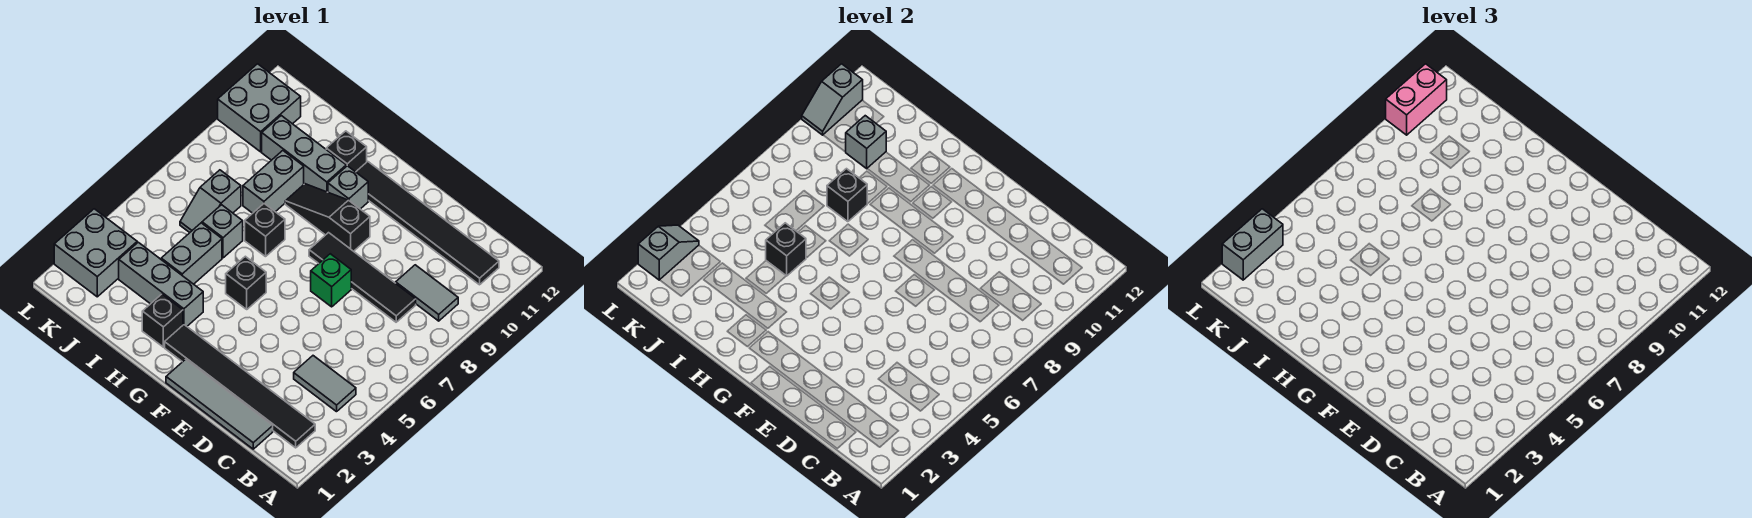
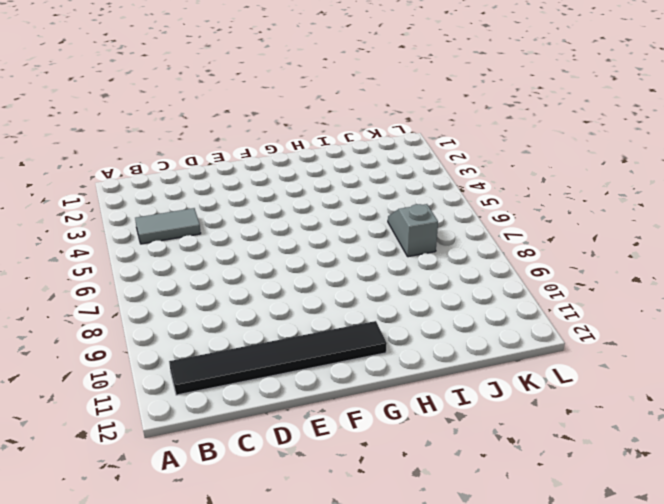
none -> black 1x6 tile [165,325,315,448]
none -> grey 1x2 tile [396,265,458,321]
none -> grey 1x4 tile [166,359,273,449]

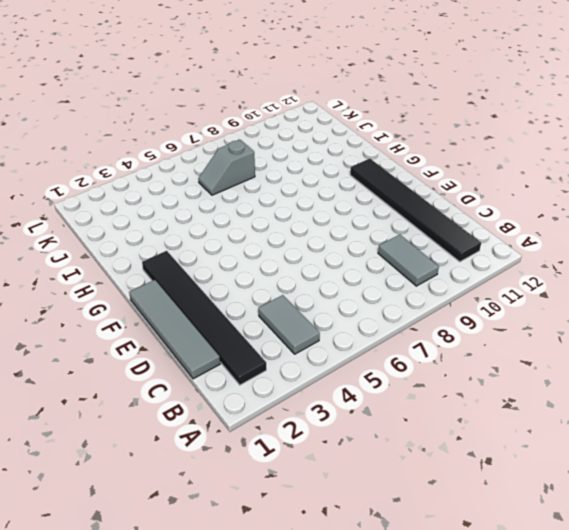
none -> black 1x4 tile [309,233,416,322]
none -> green 1x1 brick [311,254,351,307]
none -> black 1x3 slope [285,184,370,251]

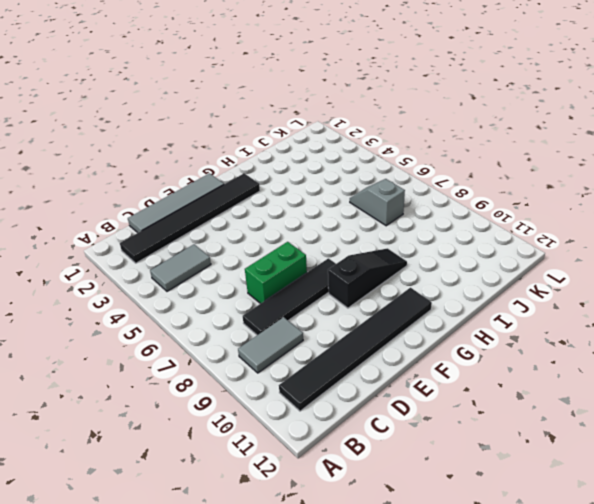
green 1x2 brick [245,242,307,304] -> green 1x1 brick [311,254,351,307]
none -> black 1x1 brick [226,256,266,309]
none -> grey 1x1 brick [328,166,368,209]
none -> black 1x1 brick [142,294,183,347]

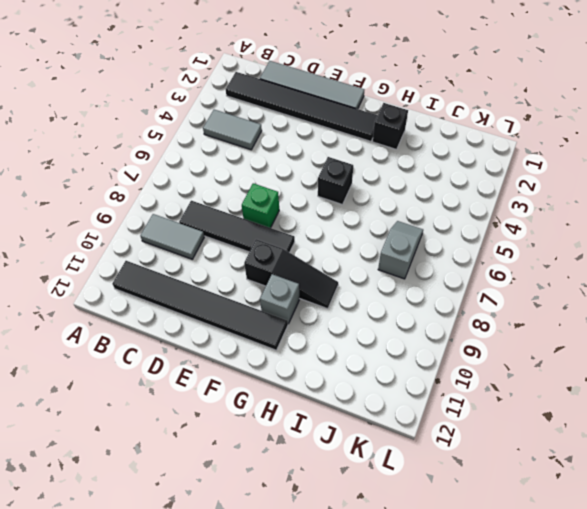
none -> grey 1x3 brick [119,242,203,326]
none -> black 1x1 brick [245,204,285,257]
none -> grey 1x3 brick [262,116,346,192]

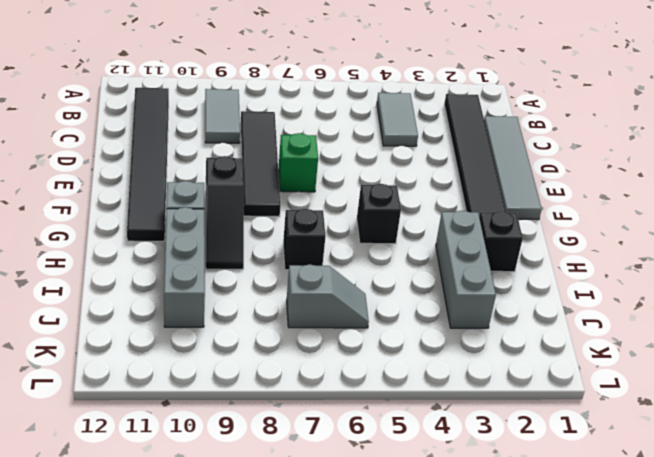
none -> black 1x1 brick [326,131,367,172]
none -> grey 1x2 brick [161,223,222,284]
none -> grey 1x1 brick [202,205,243,258]

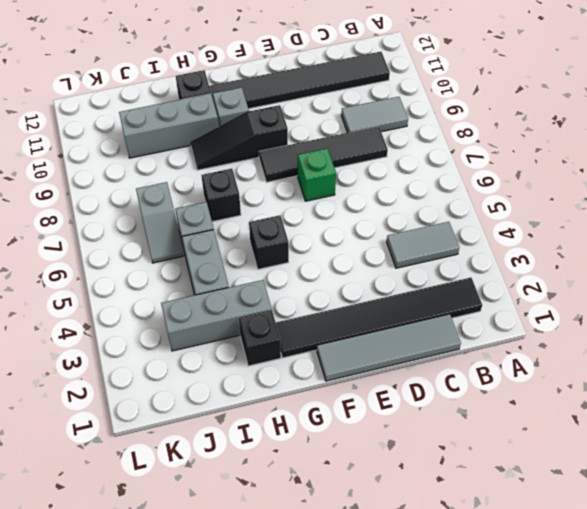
none -> grey 1x2 brick [243,151,304,213]
none -> grey 2x2 brick [54,209,137,297]
none -> grey 2x2 brick [218,64,301,152]

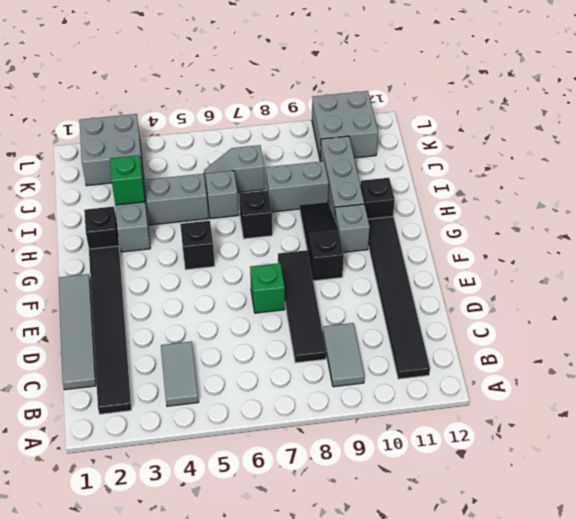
green 1x1 brick [110,155,145,205] -> none
none -> black 1x1 brick [766,223,806,276]
none -> black 1x1 brick [827,169,867,222]
none -> grey 1x1 brick [846,116,886,169]

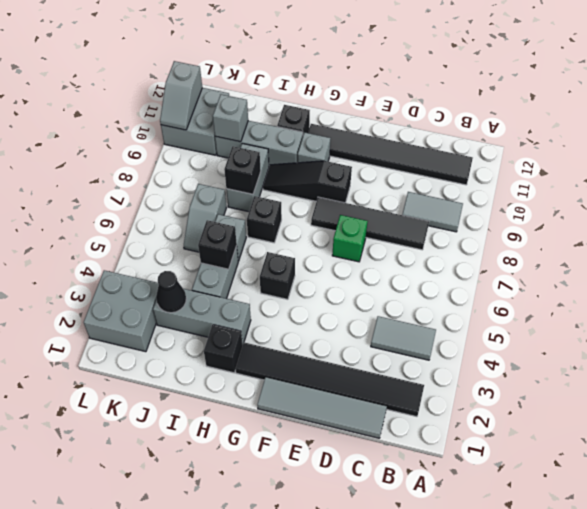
black 1x1 cone [156,271,186,313] -> none
none -> grey 1x2 slope [638,225,699,280]
none -> grey 1x2 brick [1222,209,1283,280]
none -> pink 1x2 brick [1386,64,1447,135]

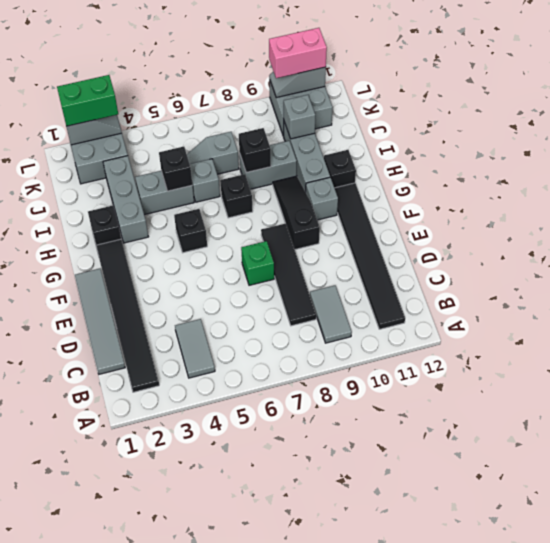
green 1x2 brick [57,75,118,126] -> grey 1x2 brick [1222,209,1283,280]

